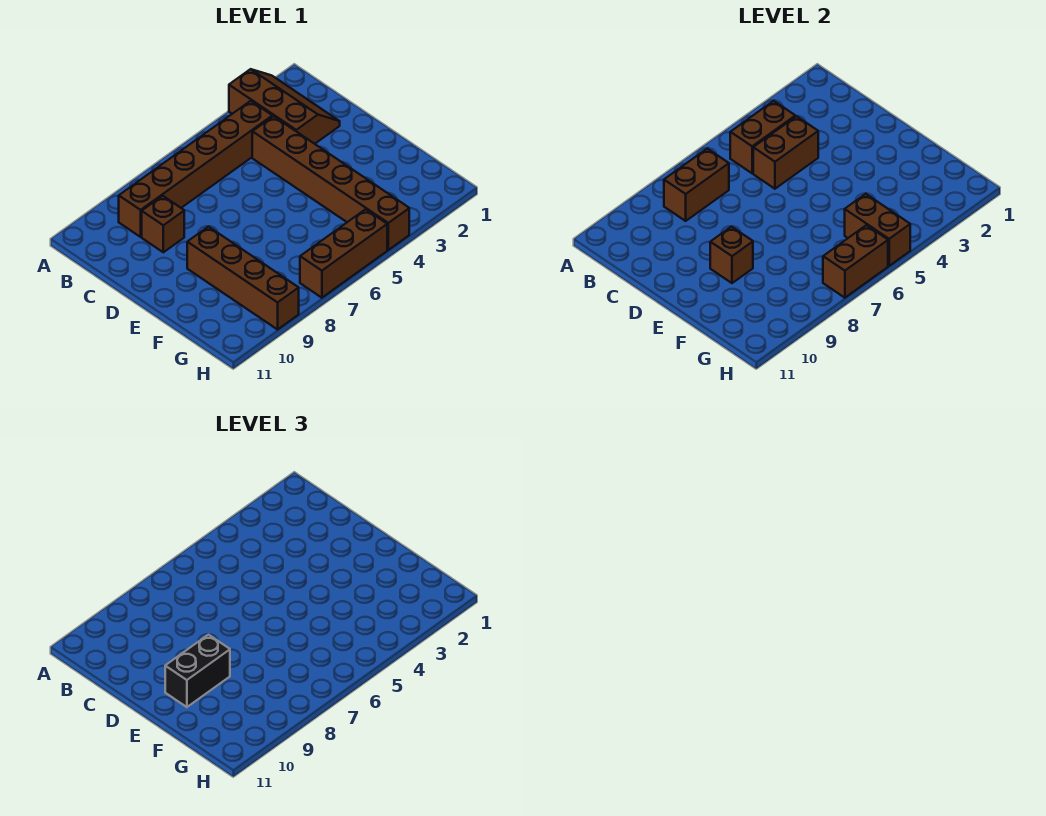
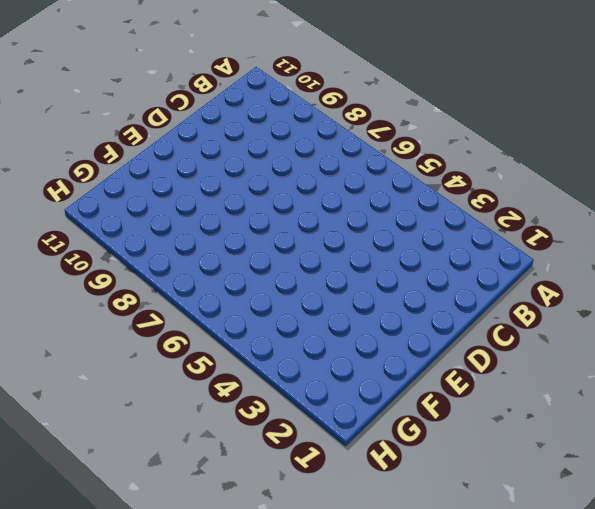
none -> brown 2x3 slope [229,69,340,144]
none -> brown 1x6 brick [119,101,272,237]
none -> brown 1x6 brick [252,116,409,250]

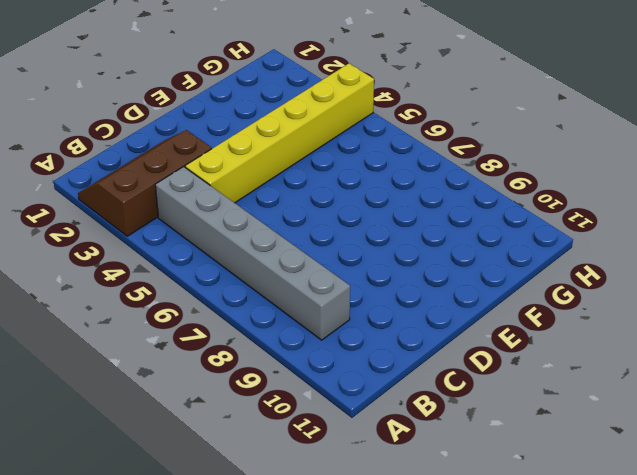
grey 1x6 brick [155,167,350,340] -> brown 1x6 brick [119,101,272,237]
yellow 1x6 brick [185,64,374,203] -> brown 1x6 brick [252,116,409,250]
none -> brown 1x1 brick [142,196,184,252]
none -> brown 1x4 brick [187,227,299,329]
none -> brown 1x3 brick [300,209,387,298]

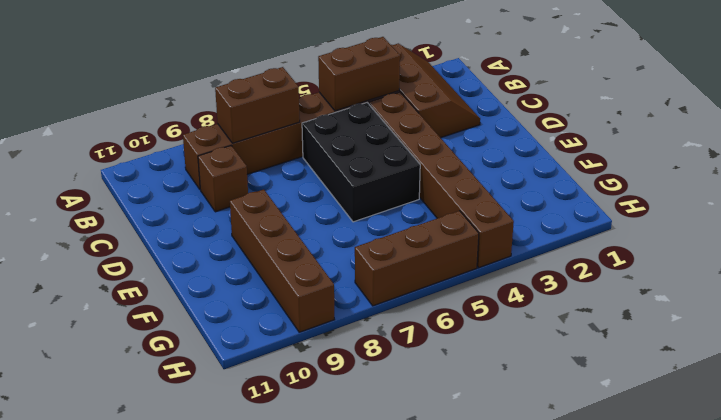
black 2x3 brick [302,103,420,222] -> none
none -> brown 1x2 brick [753,116,818,189]
none -> brown 1x1 brick [710,227,753,283]
none -> brown 1x2 brick [845,194,910,266]

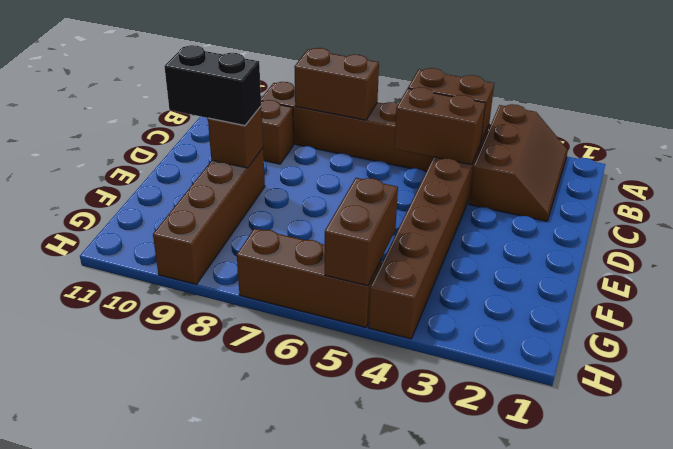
none -> brown 1x2 brick [823,225,888,298]

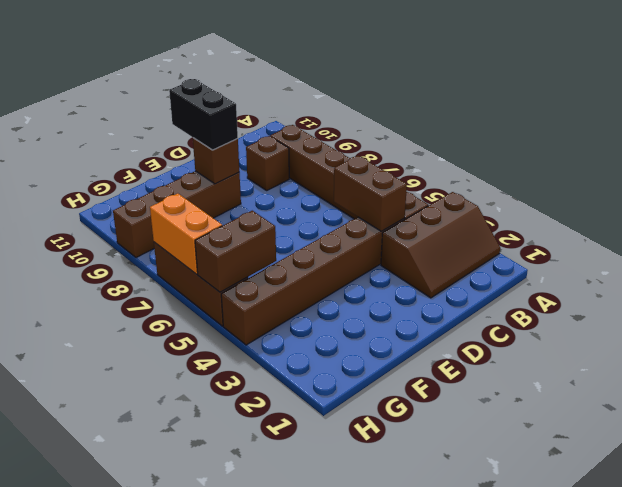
orange 1x2 brick [150,193,222,274] -> brown 1x2 brick [823,225,888,298]
none -> brown 1x2 brick [730,101,795,173]
none -> brown 1x2 brick [664,149,729,221]

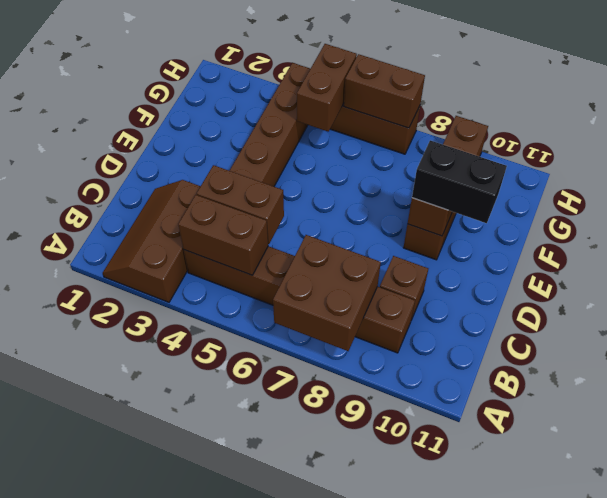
brown 2x2 brick [273,235,381,351] -> brown 1x2 brick [664,149,729,221]

